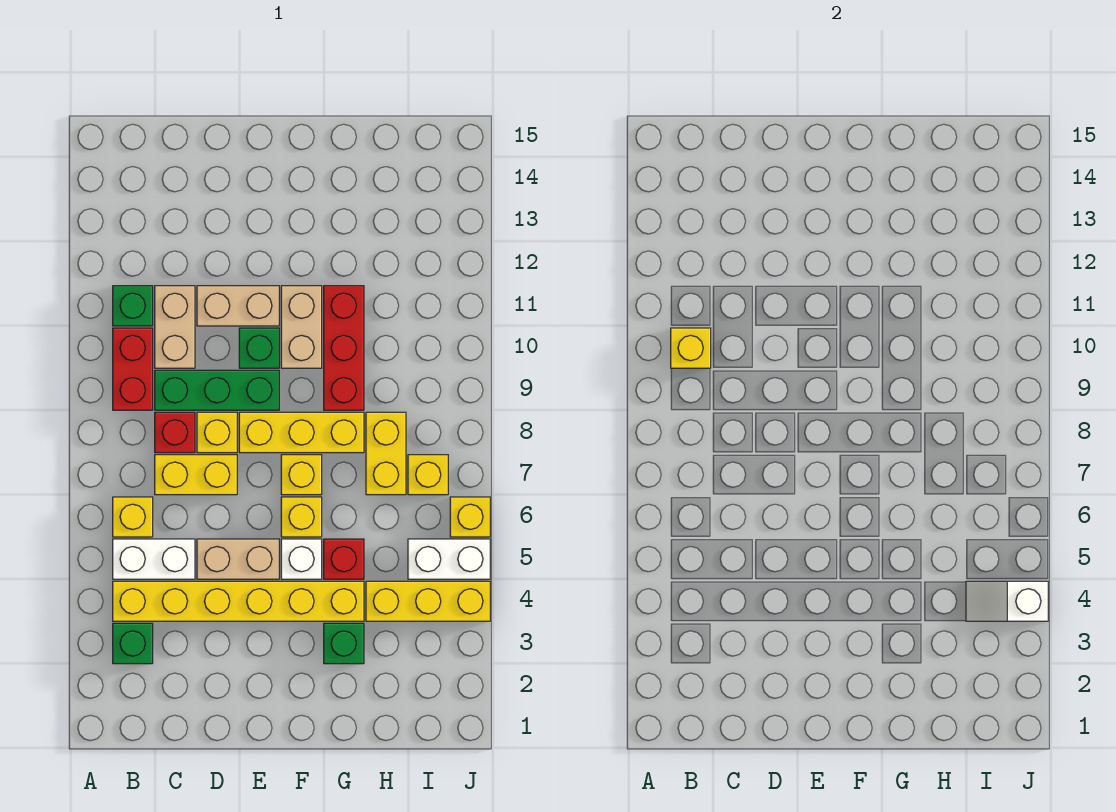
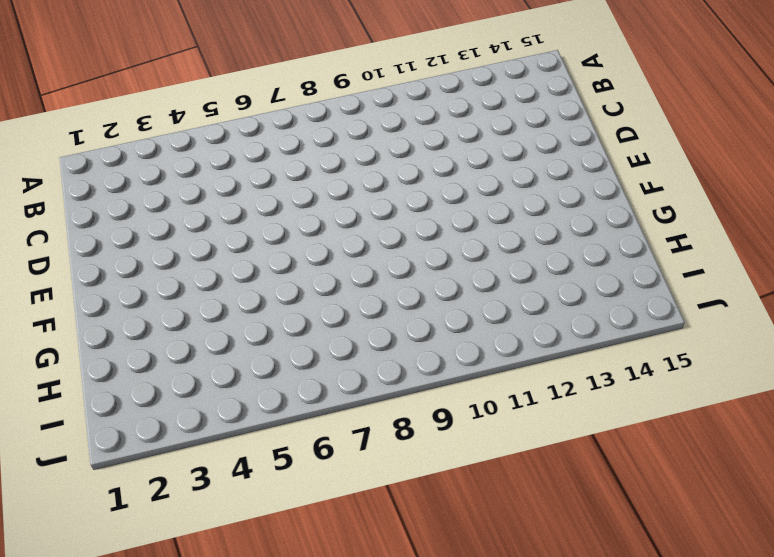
none -> green 1x1 brick [113,623,153,664]
none -> yellow 1x6 brick [113,581,364,621]
none -> white 1x2 brick [113,539,195,579]

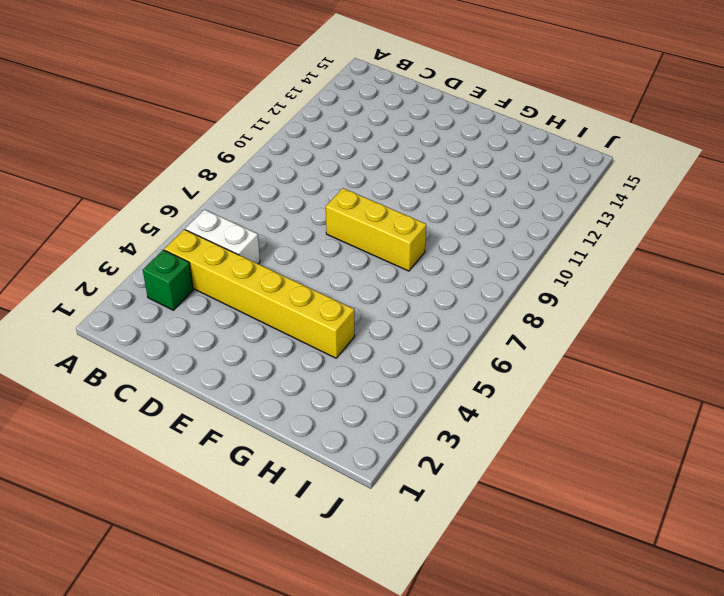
none -> yellow 1x1 brick [113,497,153,537]
none -> red 1x2 brick [113,328,153,410]
none -> green 1x1 brick [113,286,153,326]

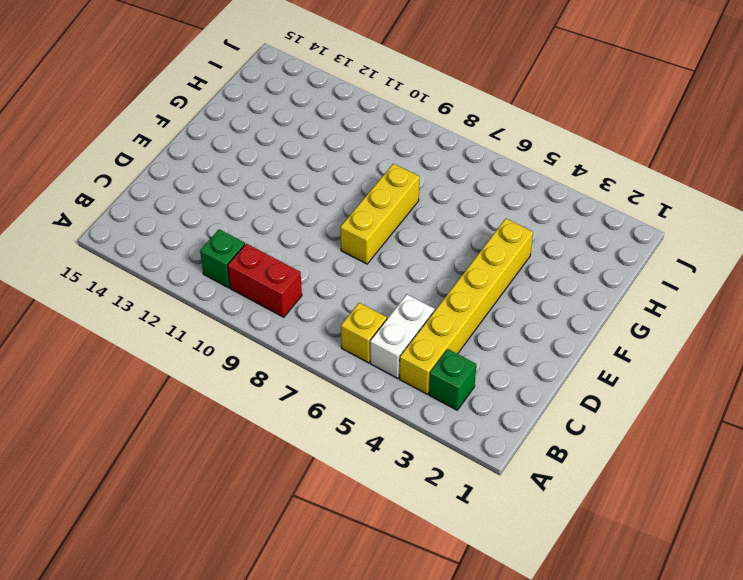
none -> yellow 1x2 brick [155,455,237,495]
none -> red 1x1 brick [155,412,195,453]
none -> green 1x3 brick [155,370,279,410]

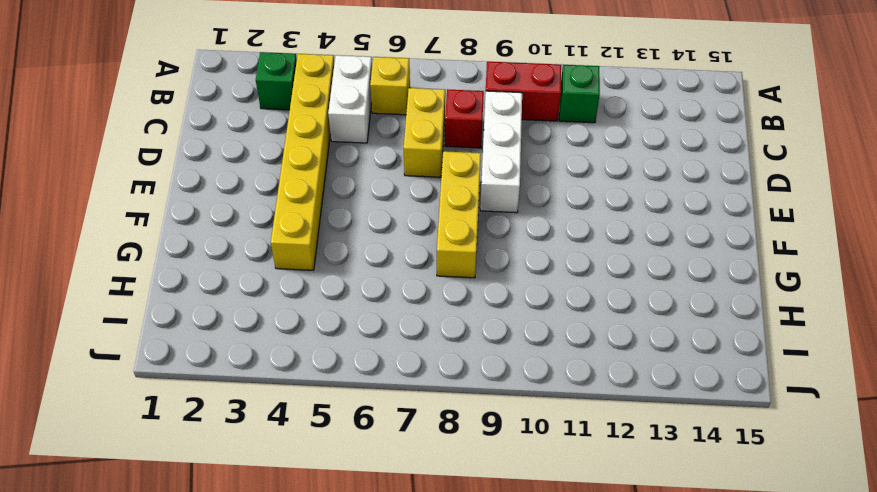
white 1x3 brick [480,91,522,213] -> green 1x3 brick [155,370,279,410]
none -> tan 1x2 brick [155,286,195,368]
none -> tan 1x2 brick [197,539,279,579]
none -> yellow 1x1 brick [197,412,237,453]

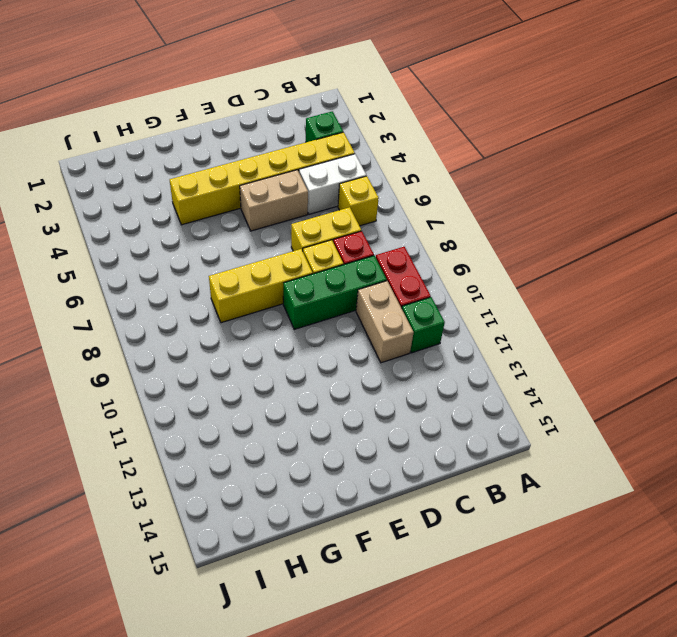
none -> tan 1x2 brick [197,286,279,326]
none -> green 1x1 brick [239,328,279,368]
none -> white 1x1 brick [281,539,322,579]

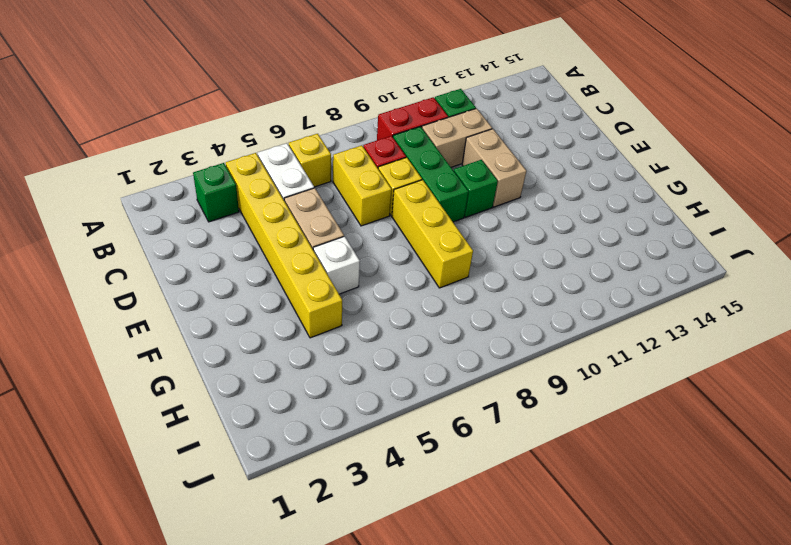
none -> yellow 1x1 brick [281,497,322,537]
none -> yellow 1x1 brick [281,455,322,495]
none -> tan 1x2 brick [281,286,322,368]

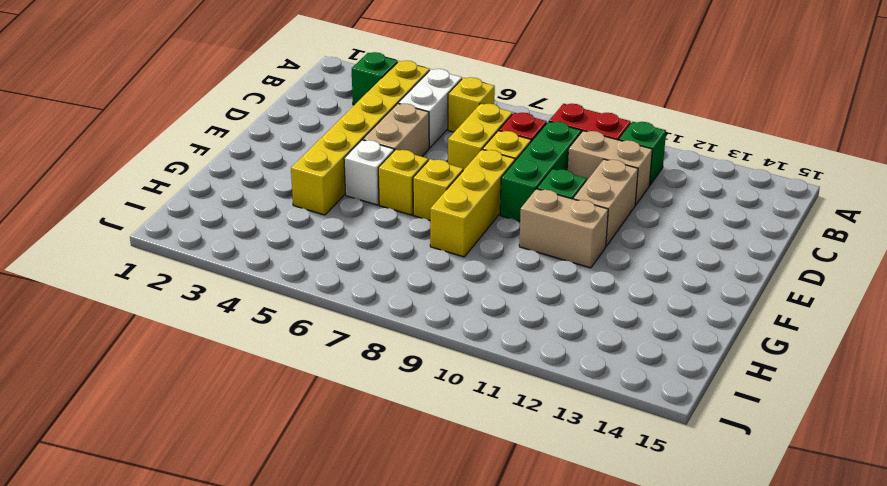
none -> green 1x1 brick [324,623,364,664]
none -> red 1x1 brick [324,539,364,579]
none -> red 1x3 brick [324,286,364,410]

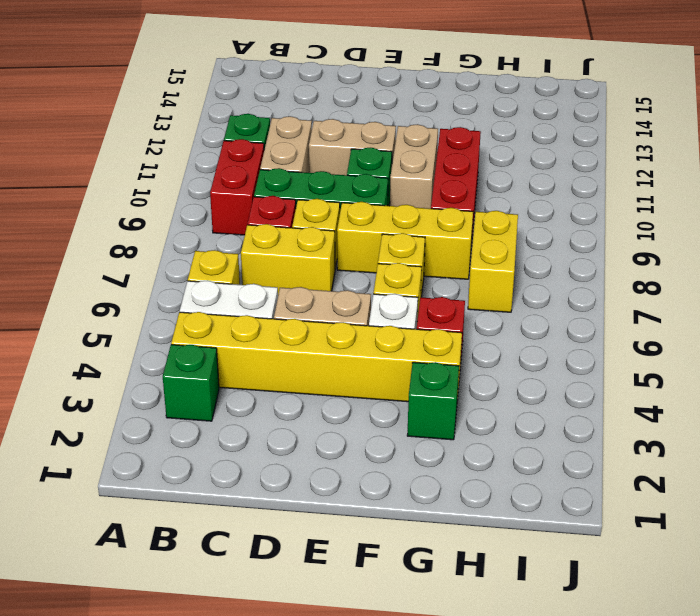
none -> yellow 1x3 brick [366,581,490,621]
none -> white 1x2 brick [408,539,490,579]
none -> yellow 1x1 brick [408,455,448,495]

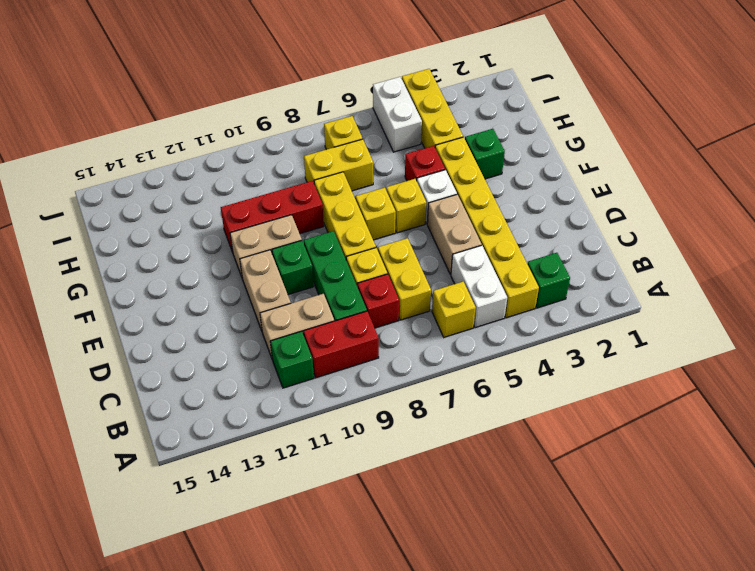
none -> yellow 1x1 brick [450,497,490,537]
none -> yellow 1x1 brick [671,328,711,368]
none -> white 1x2 slope [966,581,1048,621]

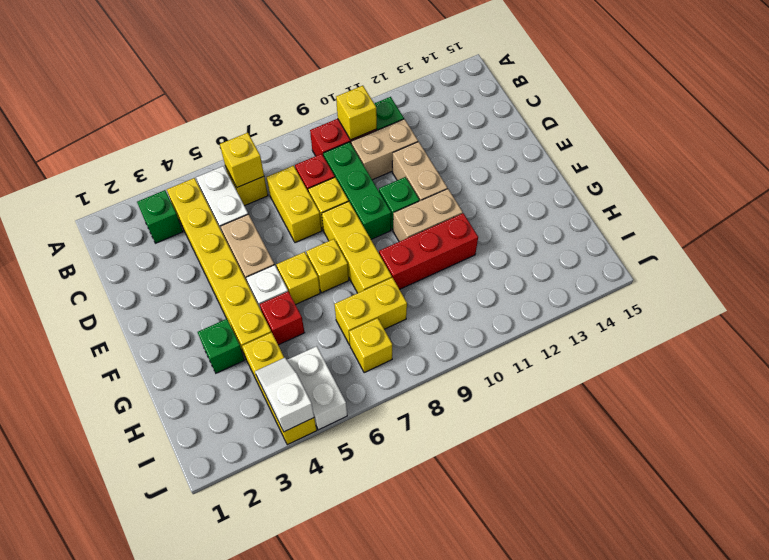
yellow 1x1 brick [220,133,264,187] -> yellow 1x1 brick moved to [450,497,490,537]

